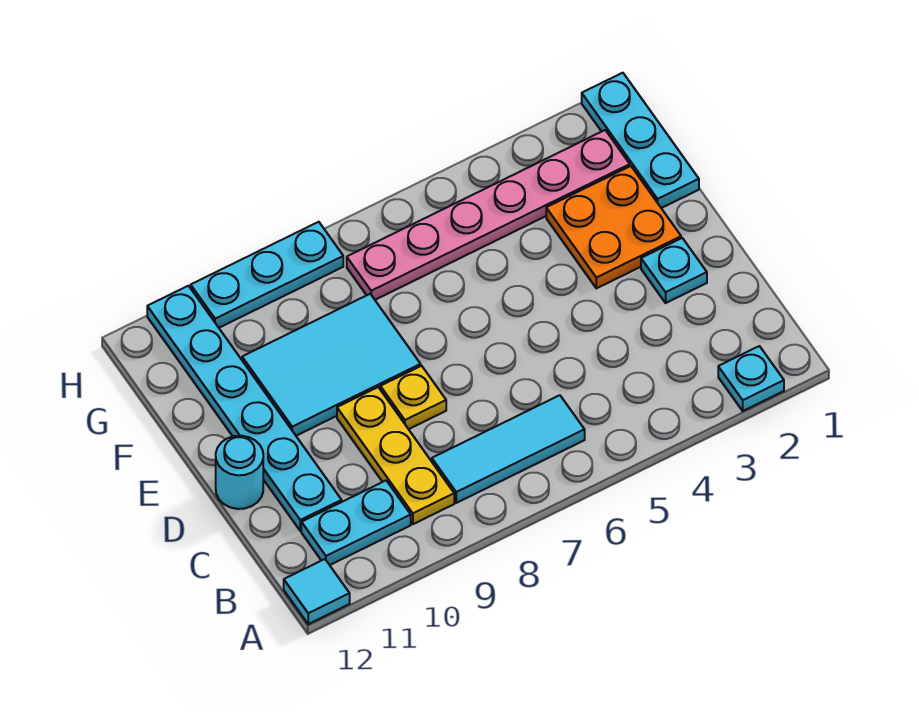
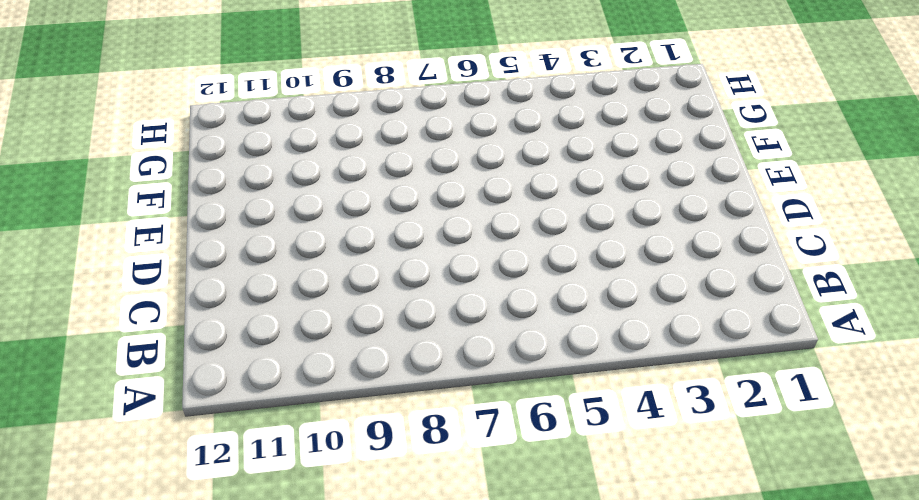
none -> cyan 1x1 plate [718,346,784,411]
none -> cyan 1x1 tile [284,559,350,624]
none -> cyan 1x3 tile [432,395,585,503]

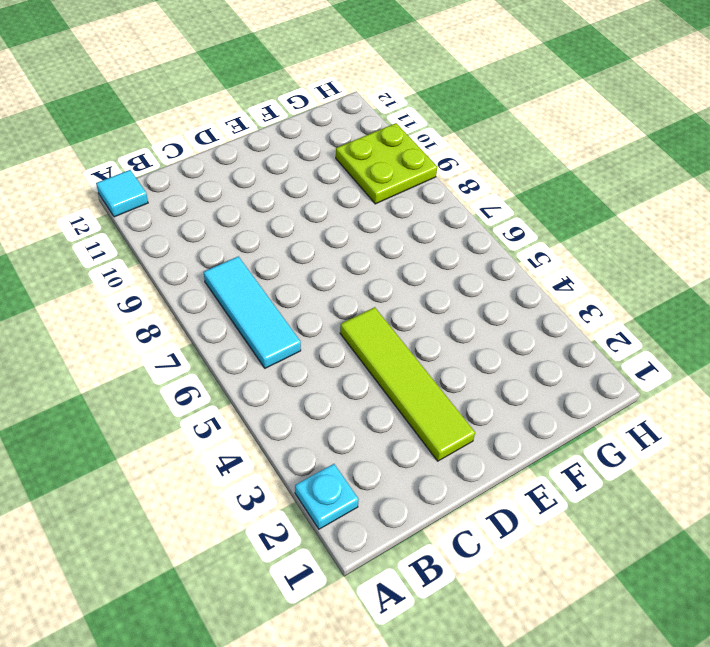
lime 1x4 tile [340,307,475,461] -> cyan 1x1 plate [641,238,707,303]
lime 2x2 plate [336,123,437,204] -> cyan 1x3 plate [191,222,343,328]
none -> yellow 1x3 plate [337,387,454,524]
none -> cyan 1x2 plate [301,481,411,565]
none -> cyan 1x6 plate [147,286,342,531]

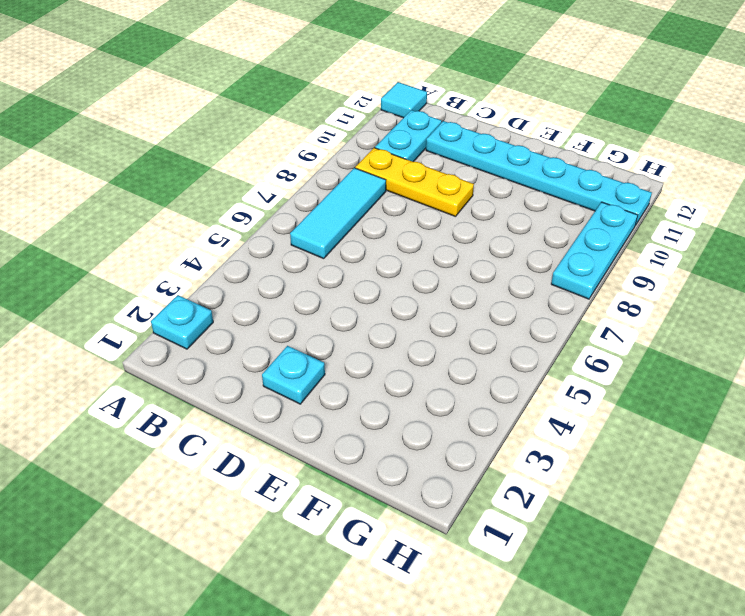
none -> yellow 1x1 plate [380,366,446,429]
none -> cyan 1x1 round brick [216,436,263,509]
none -> orange 2x2 plate [546,166,681,288]

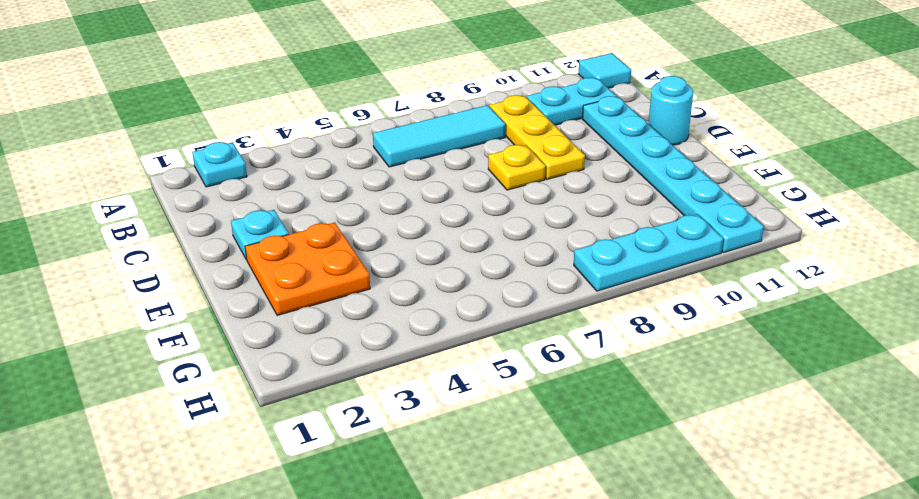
none -> cyan 2x3 tile [242,294,421,436]
none -> cyan 1x3 plate [582,73,699,208]
none -> pink 1x6 plate [347,130,630,300]

